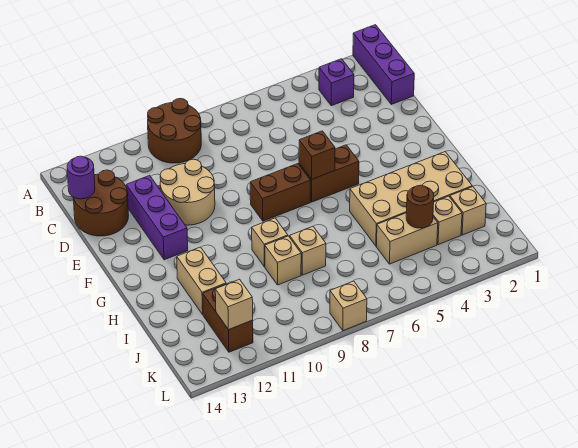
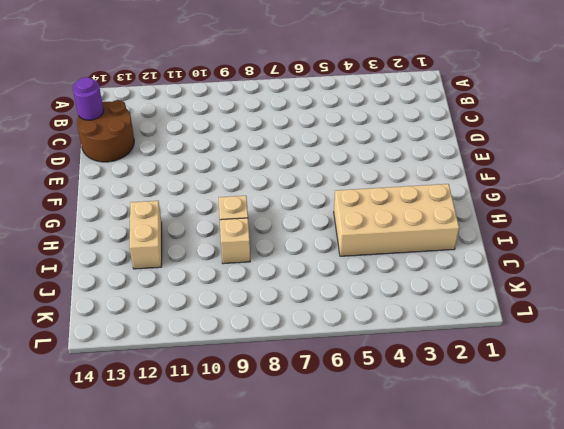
none -> purple 1x3 brick [353,25,414,104]
none -> brown 2x2 round brick [148,98,201,163]
none -> purple 1x1 brick [319,59,354,106]

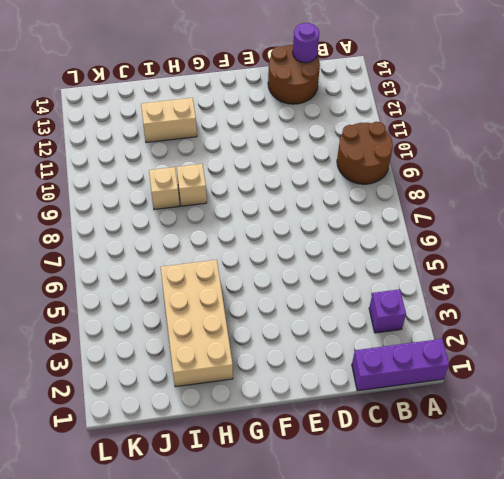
none -> tan 2x2 round brick [160,159,215,225]
none -> purple 1x3 brick [126,175,188,260]
none -> brown 1x2 brick [299,145,359,202]

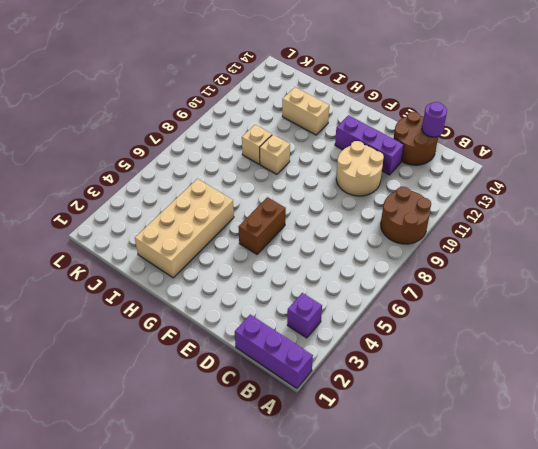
none -> brown 1x2 brick [250,164,311,221]
none -> tan 1x1 brick [290,226,326,275]
none -> tan 1x1 brick [450,187,486,235]

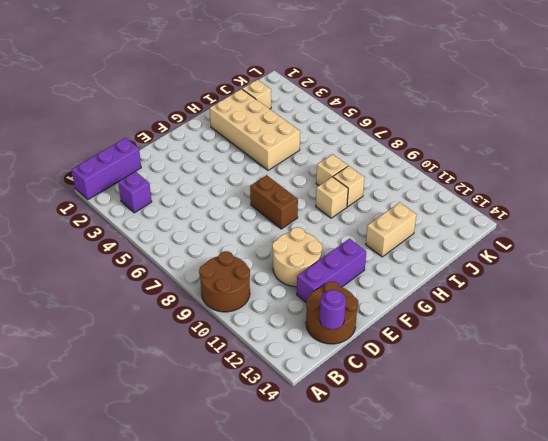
none -> brown 1x2 brick [299,145,359,202]
none -> tan 1x1 brick [433,196,462,245]
none -> tan 1x2 brick [377,213,438,264]

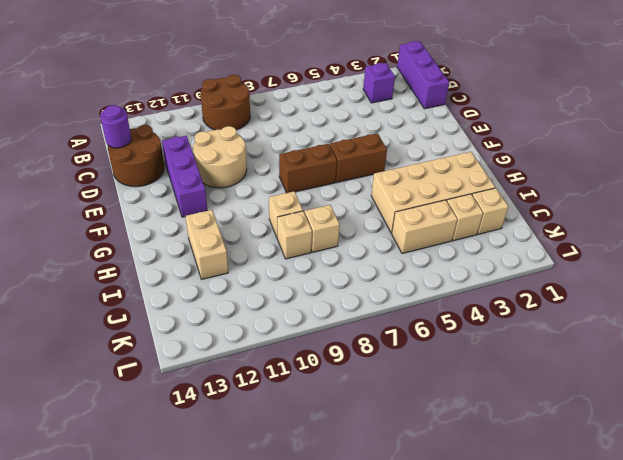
none -> brown 1x2 brick [203,284,253,352]
none -> tan 1x1 brick [330,281,367,331]
none -> brown 1x1 brick [299,131,335,179]

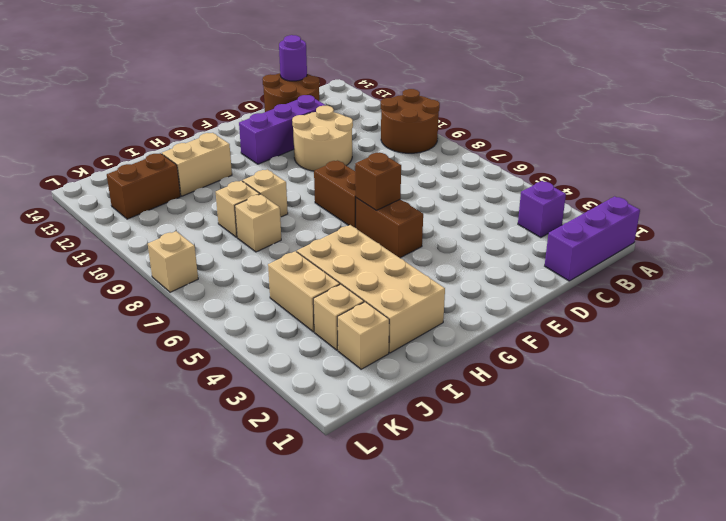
none -> brown 1x1 round brick [406,185,434,228]
none -> tan 1x1 brick [215,279,253,330]

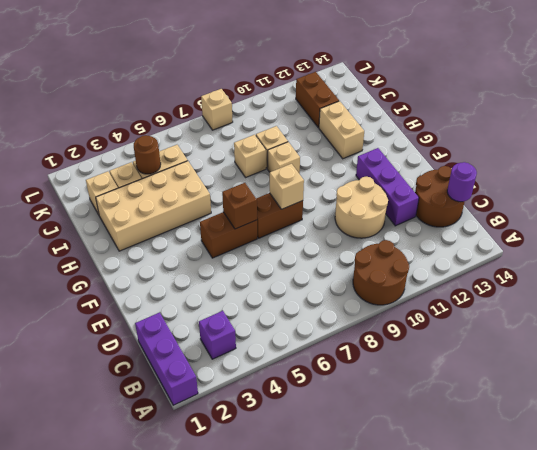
tan 1x1 brick [270,164,304,209] -> tan 1x1 brick moved to [215,279,253,330]

